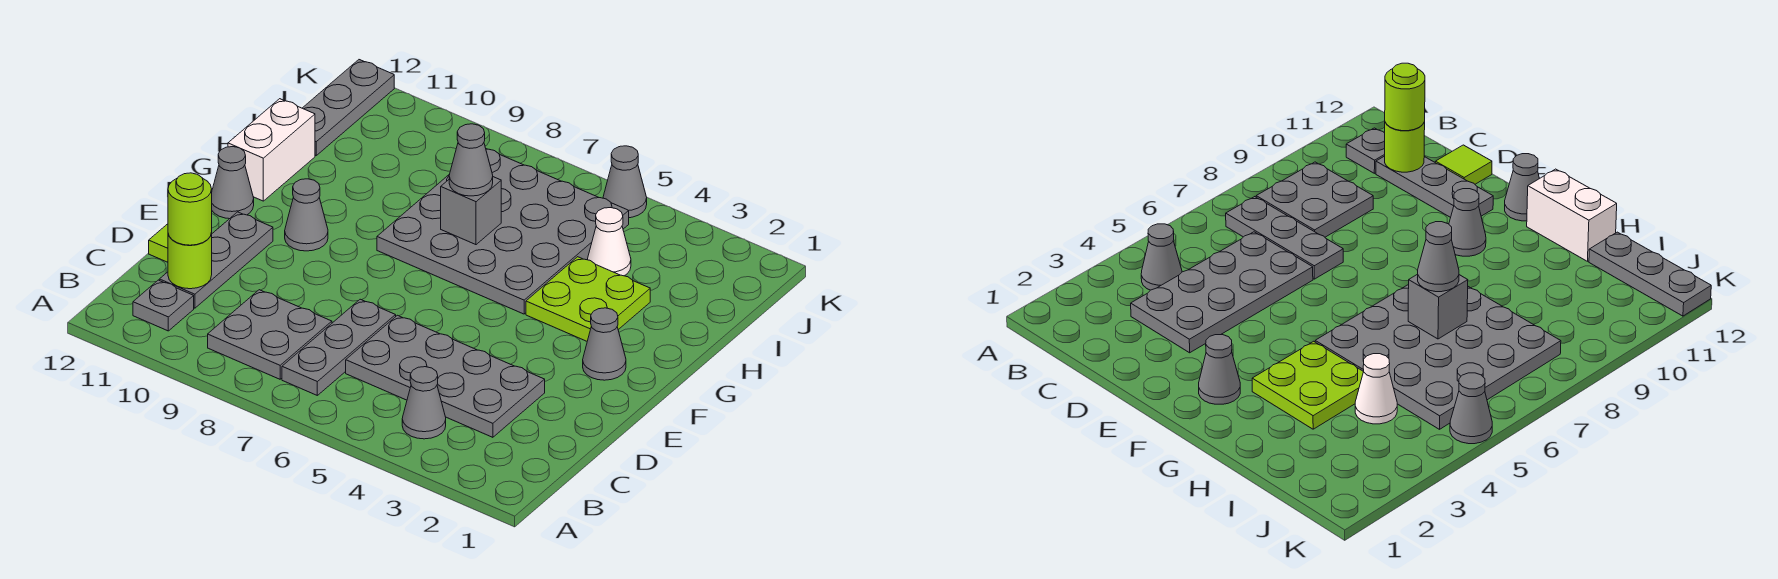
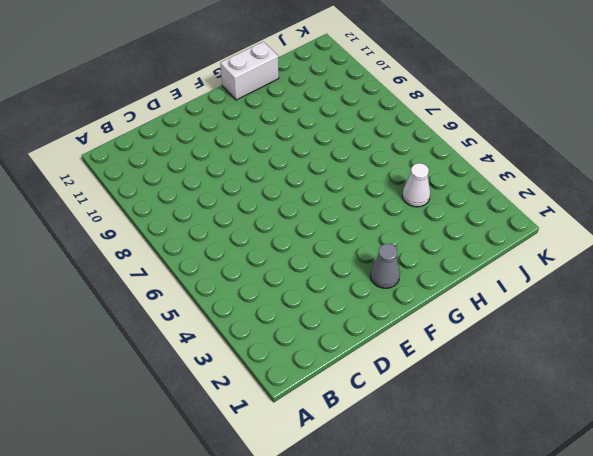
none -> grey 1x1 cone [402,367,446,439]
none -> grey 1x3 plate [282,299,396,395]
none -> grey 2x2 plate [208,290,332,379]

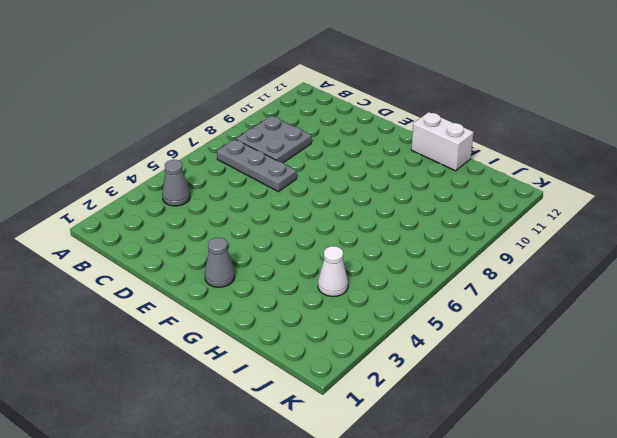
none -> grey 1x1 plate [133,280,194,331]
none -> grey 2x4 plate [346,315,545,437]
none -> grey 1x3 plate [159,212,273,308]

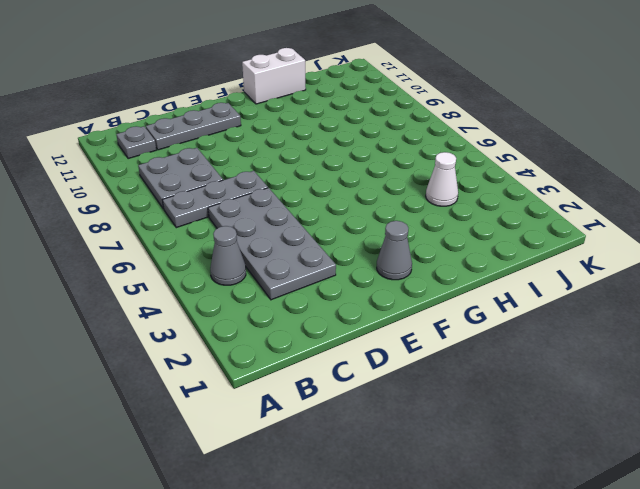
none -> lime 1x1 tile [149,224,168,262]
none -> grey 1x1 cone [285,179,328,251]
none -> grey 1x1 cone [212,147,254,219]

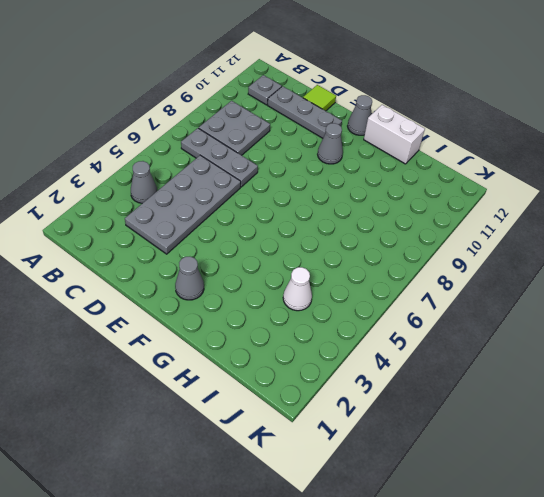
none -> lime 2x2 plate [526,257,650,341]
none -> grey 4x4 plate [377,149,629,314]
none -> grey 1x3 plate [303,60,394,155]

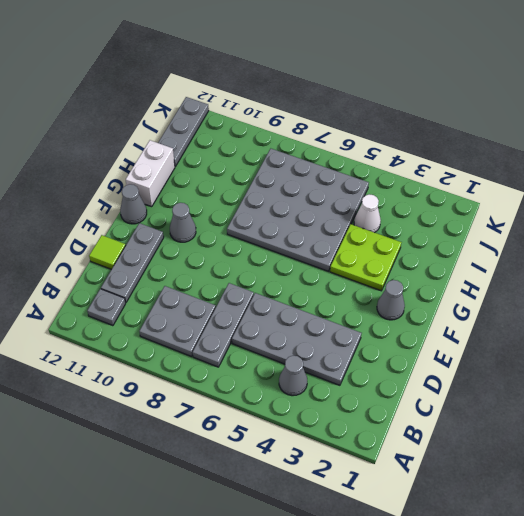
none -> grey 1x1 cone [603,146,647,218]
none -> lime 1x1 round brick [168,233,212,289]
none -> grey 1x1 brick [441,177,501,245]

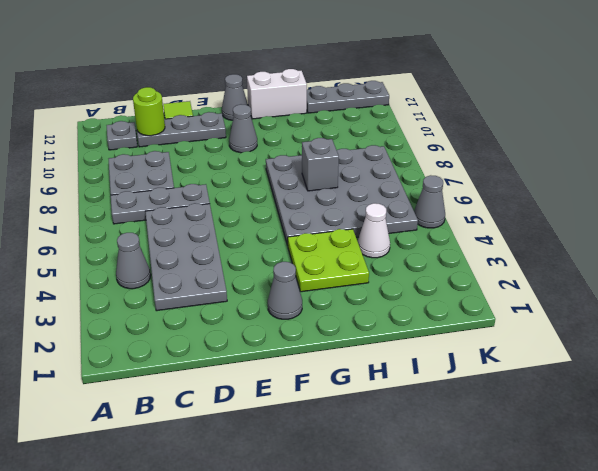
none -> lime 1x1 round brick [168,173,212,245]
none -> grey 1x1 cone [449,124,493,196]

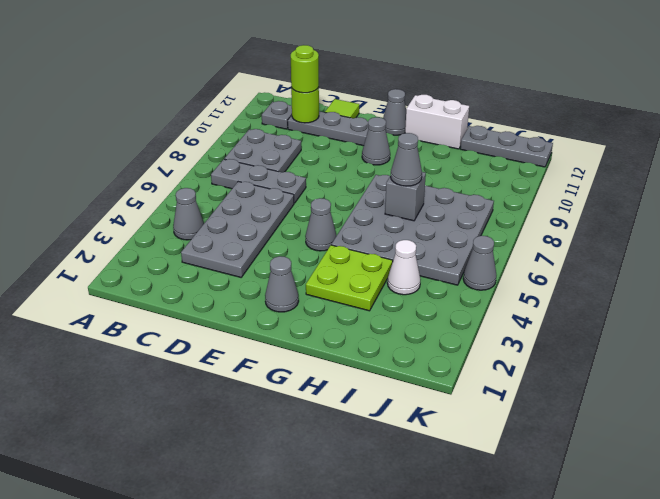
grey 1x1 cone [305,198,336,251] -> none

